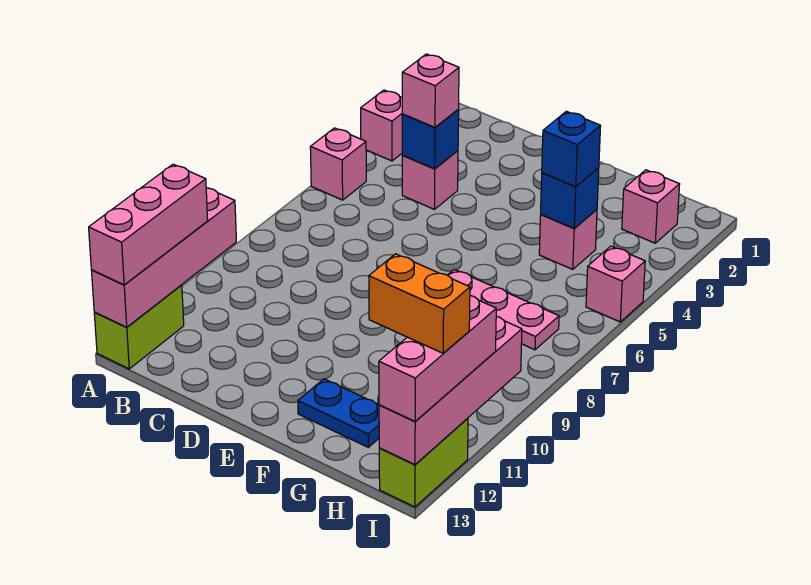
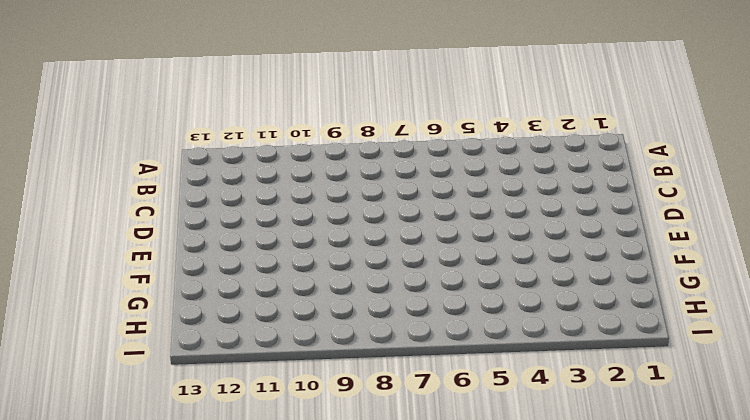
none -> pink 1x1 brick [361,90,402,161]
none -> pink 1x1 brick [310,128,366,200]
none -> lime 1x2 brick [94,285,184,369]

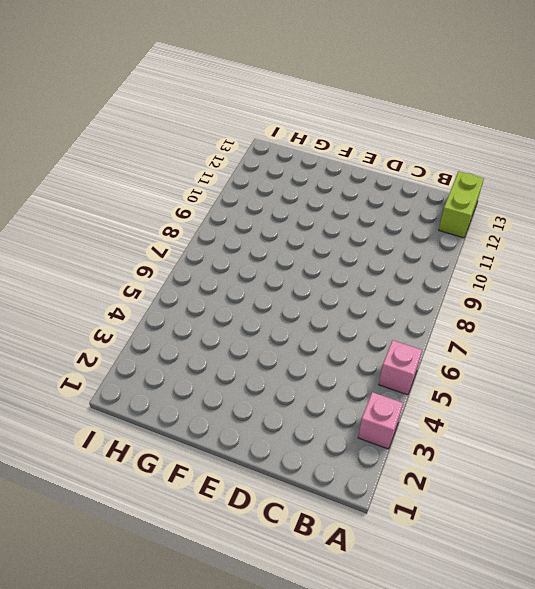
none -> pink 1x1 brick [402,151,458,209]
none -> pink 1x3 plate [448,269,559,350]
none -> blue 1x2 plate [298,379,379,447]

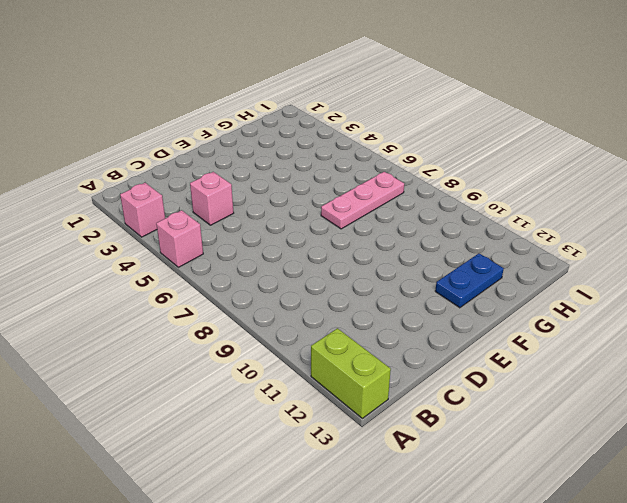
none -> pink 1x1 brick [539,210,597,270]
none -> pink 1x1 brick [622,170,680,243]
none -> pink 1x1 brick [586,246,645,322]

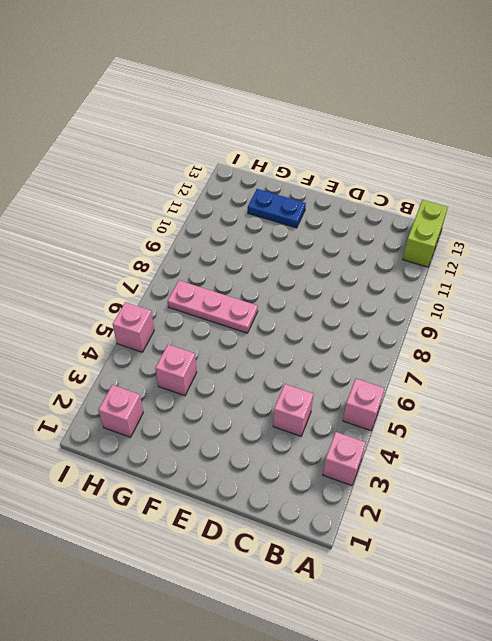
none -> lime 1x2 brick [379,418,468,507]
none -> pink 1x4 brick [91,188,236,327]
none -> blue 1x1 brick [402,110,459,169]

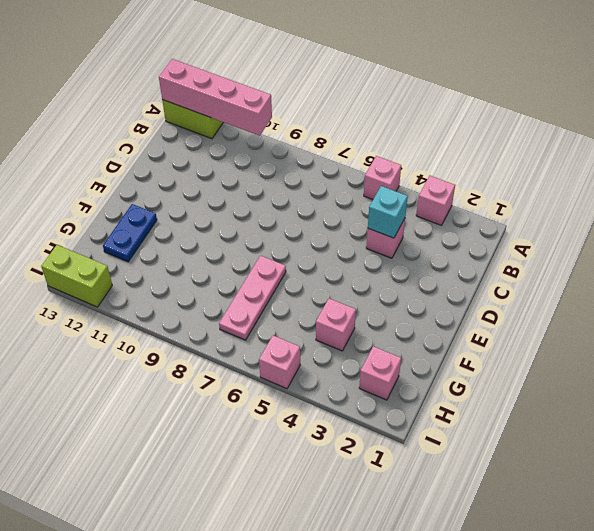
cyan 1x1 brick [368,186,408,238] -> blue 1x1 brick [402,110,459,169]
none -> blue 1x1 brick [541,168,599,228]
none -> pink 1x4 brick [379,316,522,465]
none -> pink 1x3 brick [89,164,208,285]

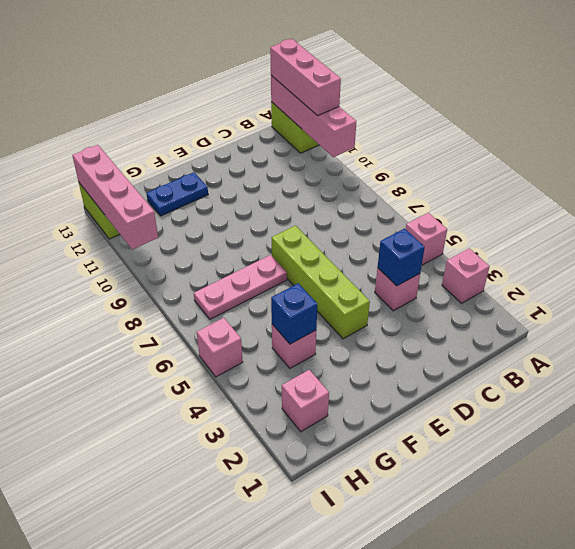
lime 1x4 brick [272,226,370,339] -> none
none -> pink 1x1 brick [402,54,459,127]
none -> blue 1x1 brick [542,111,601,187]
none -> pink 1x3 brick [379,296,496,422]

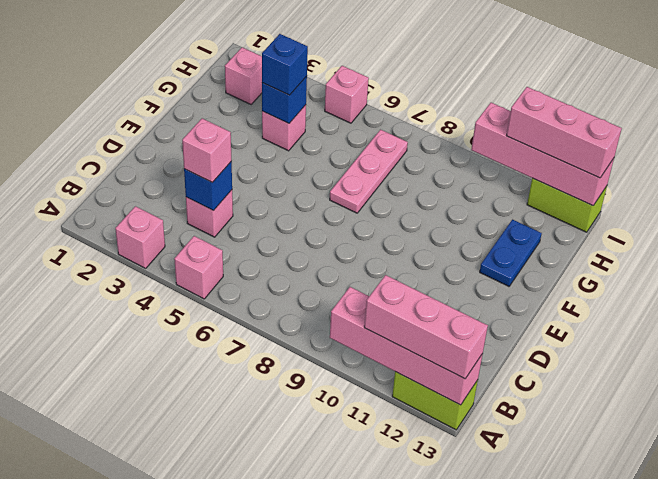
none -> orange 1x2 brick [369,254,470,353]

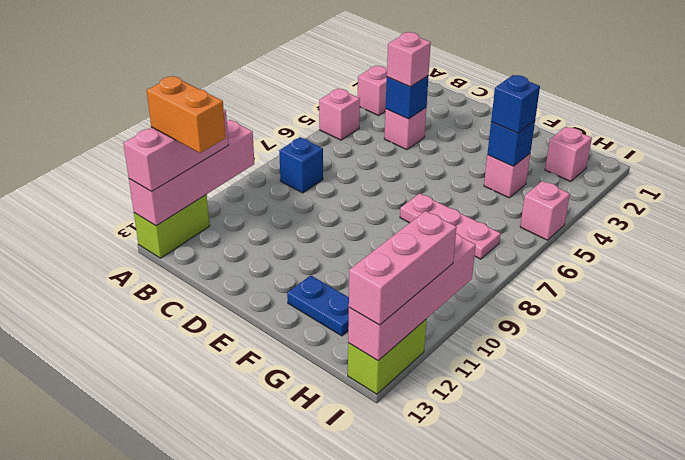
orange 1x2 brick [147,76,226,153] -> orange 1x2 brick moved to [369,254,470,353]
blue 1x1 brick [279,137,323,193] -> none

